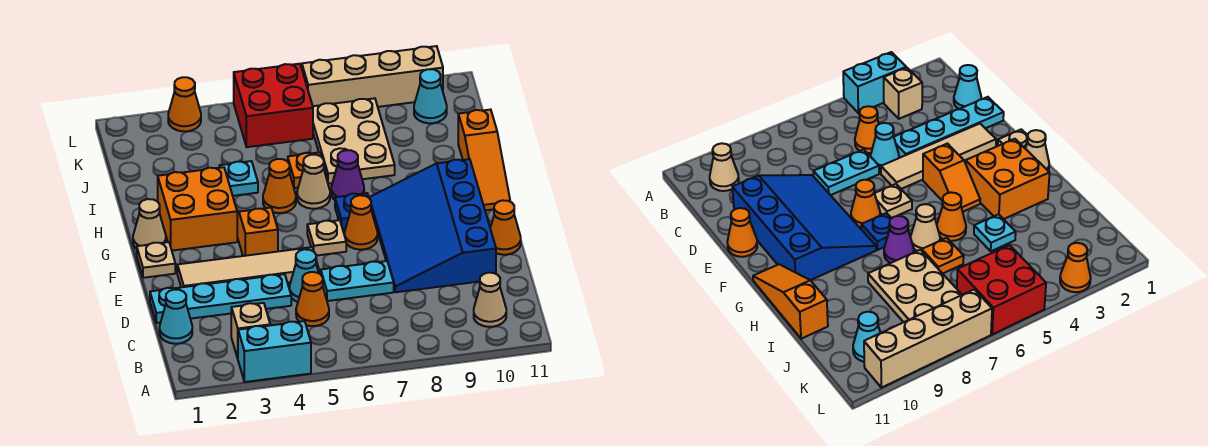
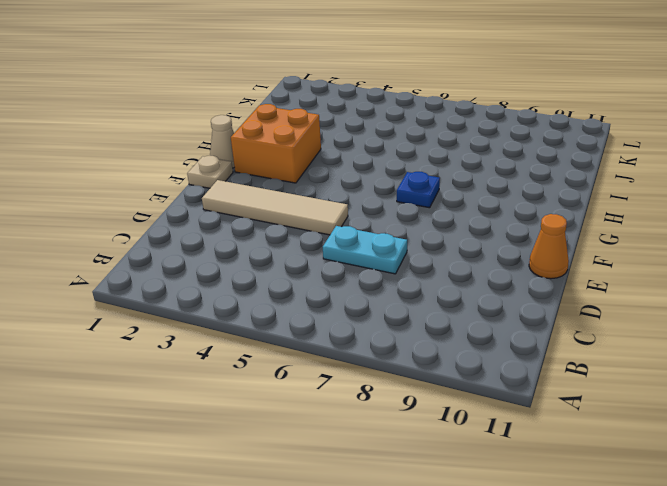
none -> cyan 1x2 brick [238,321,311,382]
none -> tan 1x1 brick [231,303,270,358]
none -> tan 1x1 cone [474,273,506,327]

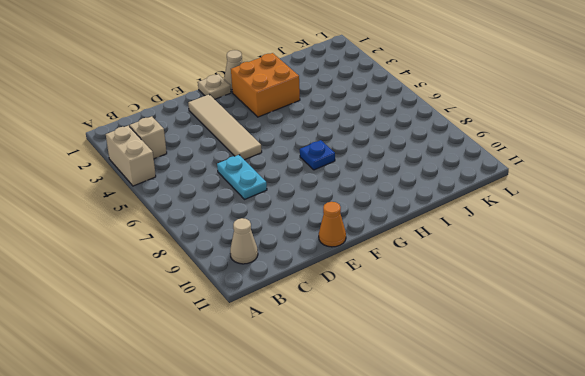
tan 1x2 brick [106,125,156,186] -> cyan 1x2 brick [238,321,311,382]
none -> cyan 1x1 cone [160,290,192,344]
none -> orange 1x1 cone [296,272,329,326]
none -> cyan 1x4 plate [150,274,291,323]

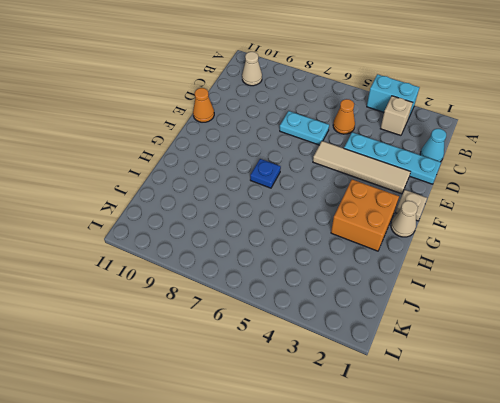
none -> cyan 1x1 cone [290,249,319,302]
none -> blue 3x4 slope [369,159,496,292]
none -> orange 1x2 slope [237,208,278,256]

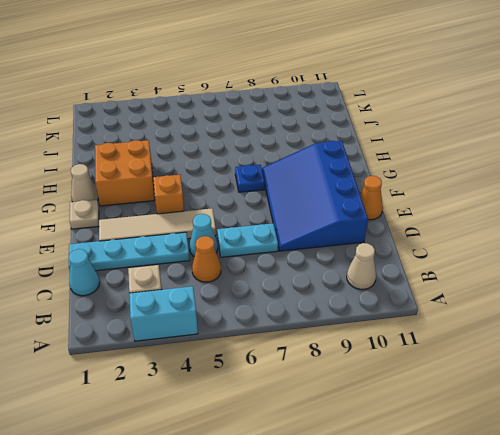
none -> tan 1x1 plate [307,220,346,256]
none -> orange 1x1 cone [345,195,377,250]
none -> orange 1x3 slope [458,110,510,210]

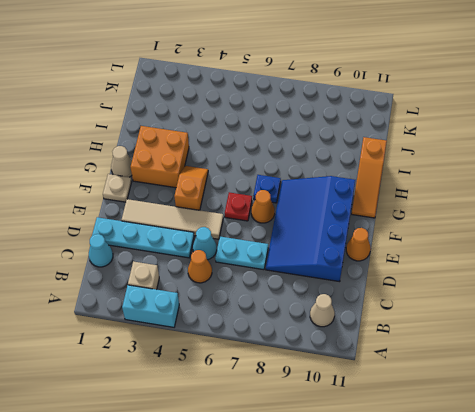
red 1x1 plate [225,192,252,221] -> tan 1x1 plate [307,220,346,256]
none -> orange 1x1 cone [263,159,296,213]
none -> tan 1x1 cone [297,155,330,209]
none -> purple 1x1 cone [331,150,364,200]

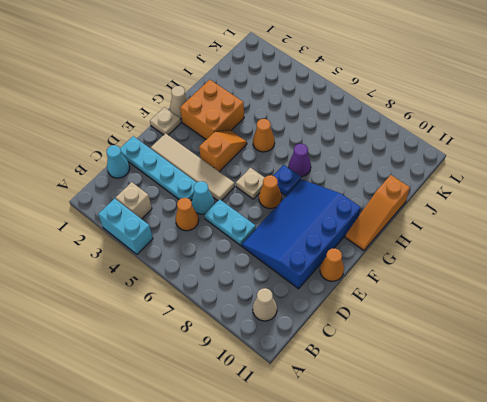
none -> tan 1x1 cone [297,155,330,209]
none -> cyan 1x1 plate [219,161,258,196]
none -> orange 1x1 plate [288,152,326,188]

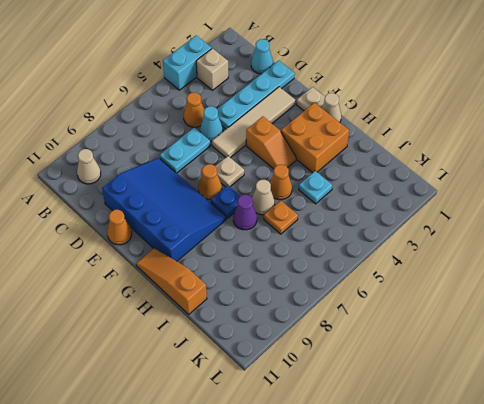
none -> tan 2x3 plate [313,98,395,184]
none -> red 2x2 brick [234,64,313,147]
none -> cyan 1x1 cone [414,69,447,123]

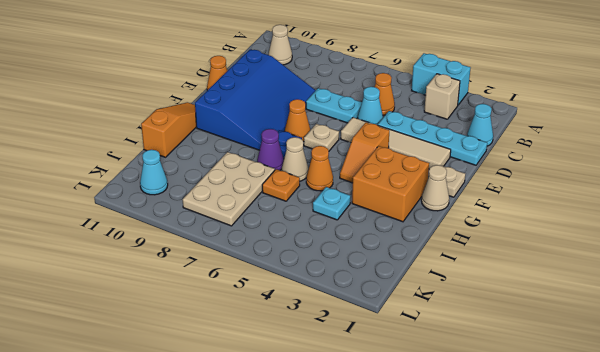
none -> red 2x2 brick [234,64,313,147]
none -> orange 1x1 cone [168,77,201,131]
none -> tan 1x4 brick [302,46,443,107]

